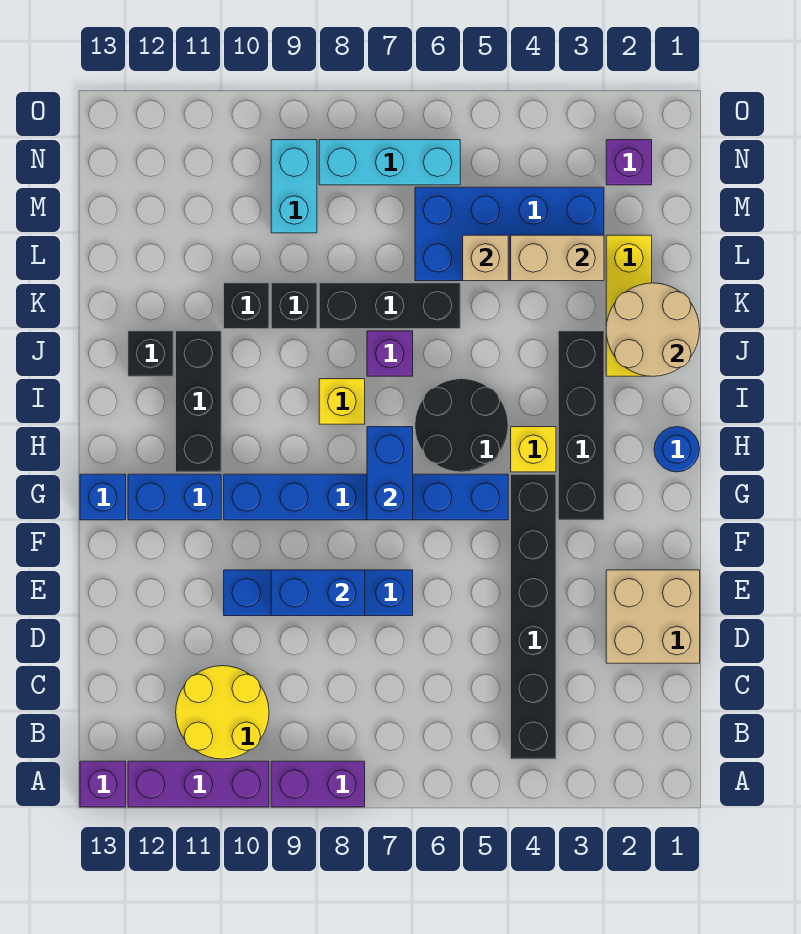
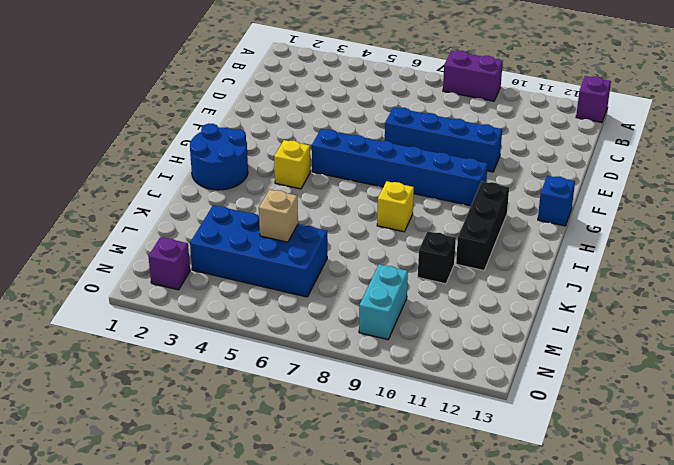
blue 2x2 round brick [190,124,248,190] -> blue 1x1 round brick [654,427,700,472]
none -> purple 1x3 brick [128,761,269,807]
none -> black 1x6 brick [511,474,556,759]
none -> yellow 2x2 round brick [176,666,269,759]
none -> tan 2x2 brick [606,570,700,663]

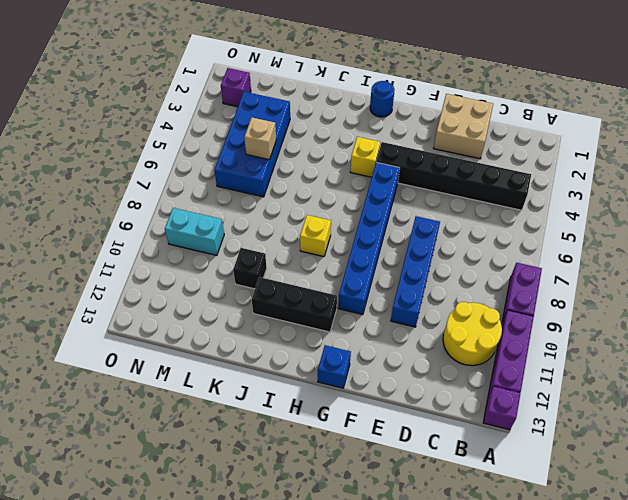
none -> black 1x4 brick [558,331,604,520]
none -> blue 1x2 brick [128,474,221,520]
none -> black 2x2 round brick [415,379,508,472]
none -> yellow 1x3 brick [606,235,652,376]

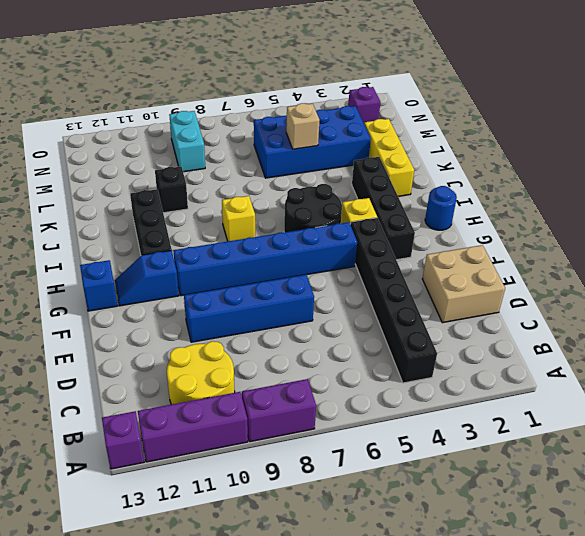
blue 1x2 slope [115,250,179,306] -> blue 1x2 brick [128,474,221,520]
none -> purple 1x1 brick [367,331,413,376]
none -> black 1x1 brick [128,331,173,376]
none -> black 1x3 brick [319,283,460,329]
none -> black 1x1 brick [271,283,317,329]

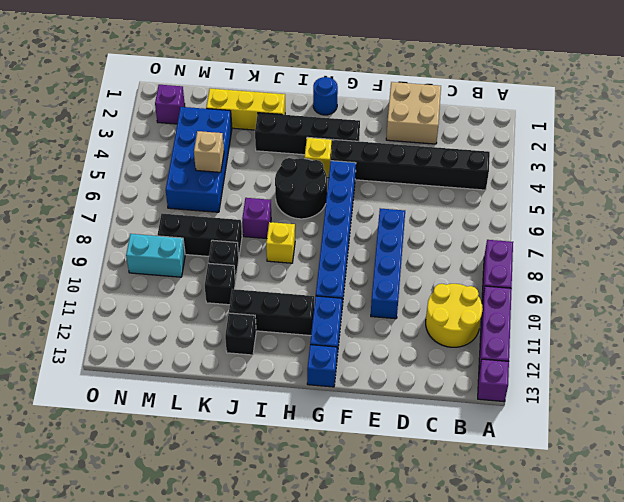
black 1x3 brick [158,214,242,256] -> black 1x3 brick turned to [319,283,460,329]
none -> cyan 1x3 brick [319,140,460,185]
none -> blue 1x2 brick [271,570,365,616]
none -> blue 1x2 brick [367,427,413,520]
none -> tan 2x2 round brick [606,283,700,376]

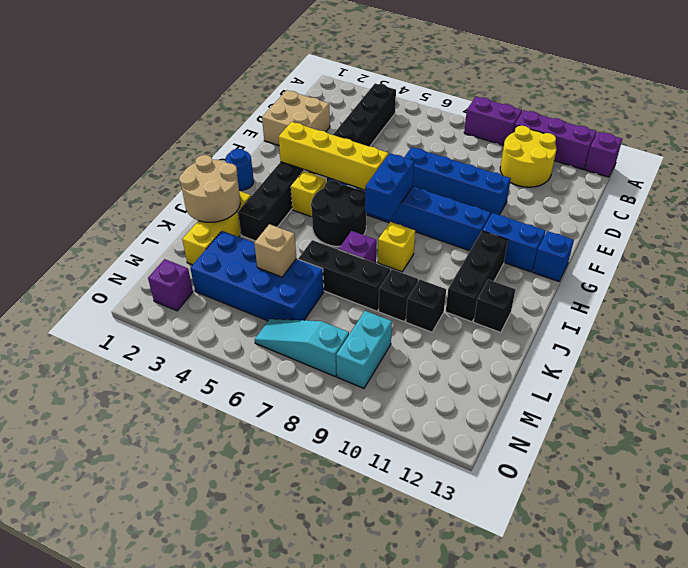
yellow 1x4 brick [279,122,388,190] -> none
cyan 1x3 slope [255,319,349,377] -> cyan 1x3 brick [319,140,460,185]
none -> blue 1x2 brick [271,570,365,616]
none -> tan 1x2 brick [511,235,604,281]

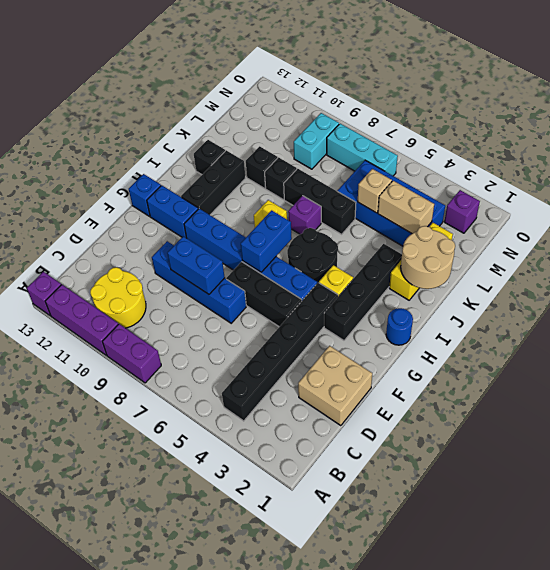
black 1x3 brick [226,262,302,327] -> none

